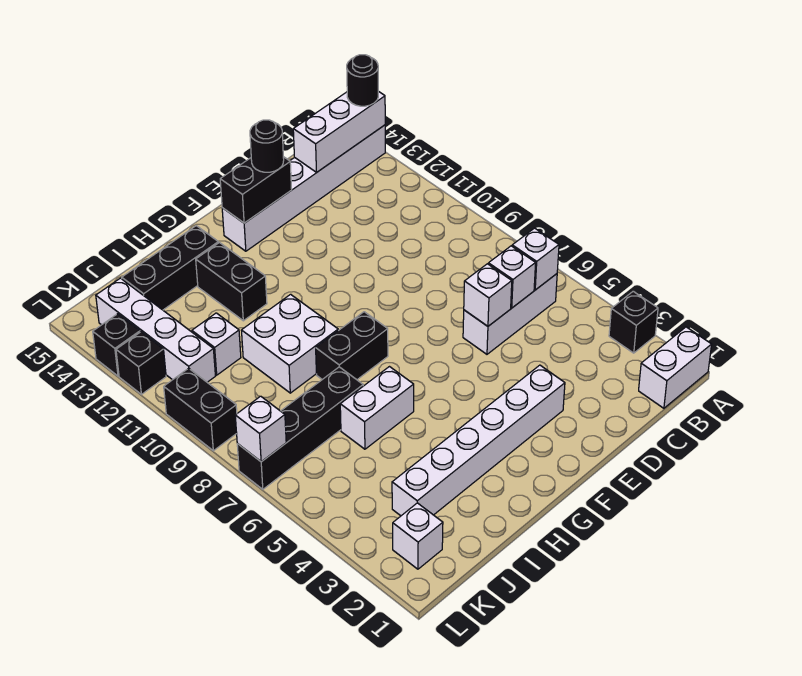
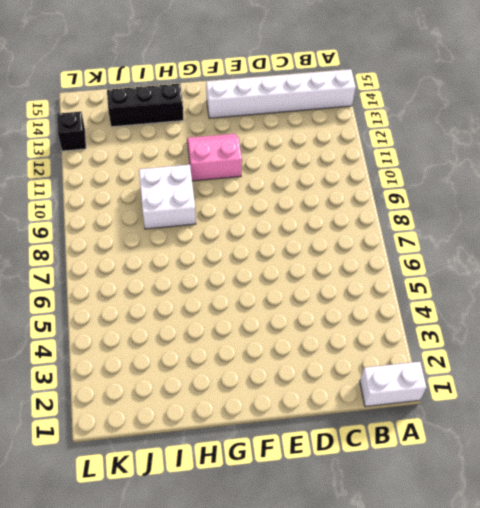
pink 2x2 slope [187,134,242,181] -> none
none -> black 1x1 brick [609,291,658,353]
none -> white 1x3 brick [463,274,557,354]
none -> white 1x6 brick [392,365,565,516]

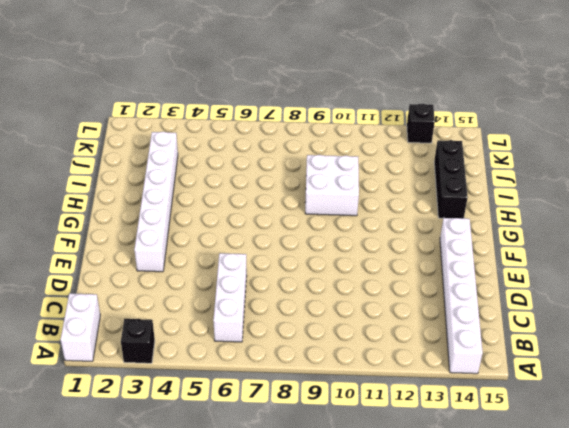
none -> black 1x2 brick [316,312,388,380]
none -> white 1x2 brick [340,367,414,449]
none -> black 1x2 brick [196,243,267,321]

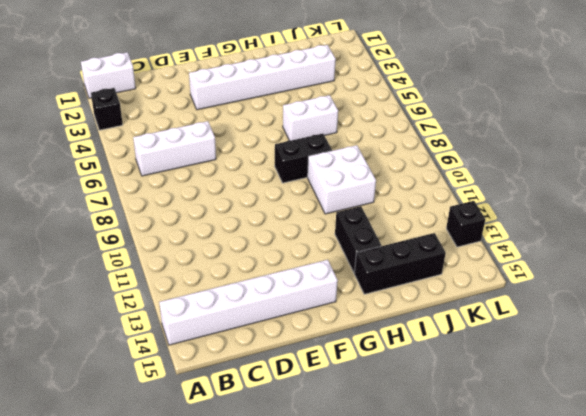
none -> black 1x4 brick [237,367,363,489]
none -> white 1x1 brick [192,313,241,375]
none -> white 1x1 brick [393,503,443,569]

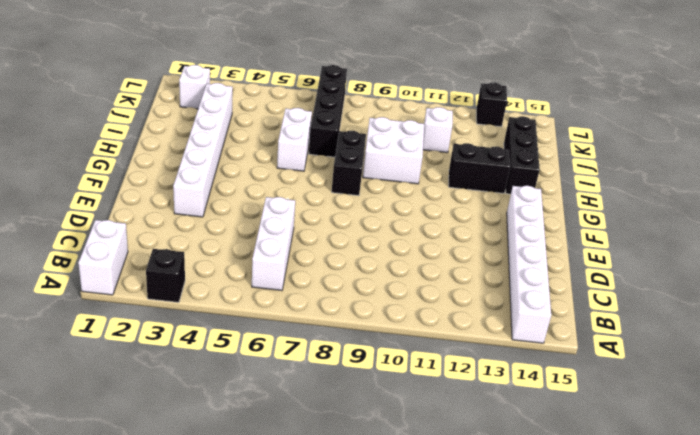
none -> white 1x4 brick [96,278,215,382]
none -> black 1x2 brick [164,368,237,451]
none -> black 1x1 brick [116,332,166,394]

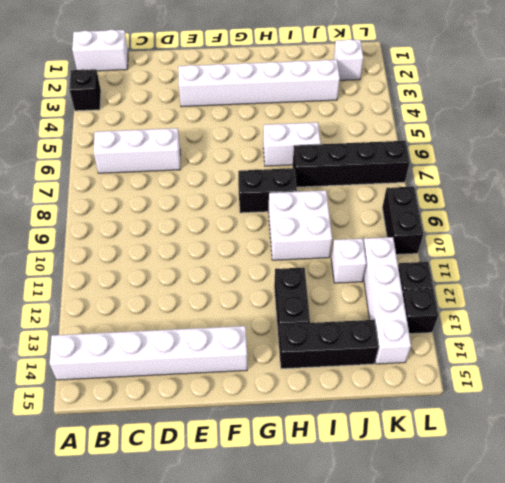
none -> white 1x3 brick [293,91,385,172]
none -> white 1x1 brick [512,228,559,290]
none -> white 1x1 brick [488,246,536,308]

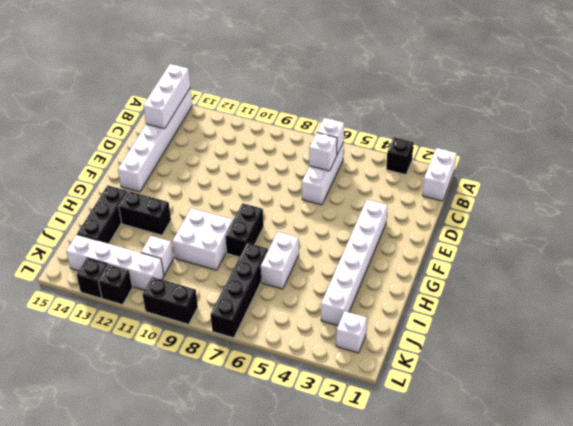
none -> white 1x1 brick [464,264,512,326]
none -> black 1x2 brick [220,157,292,223]
none -> white 1x1 brick [235,396,286,462]

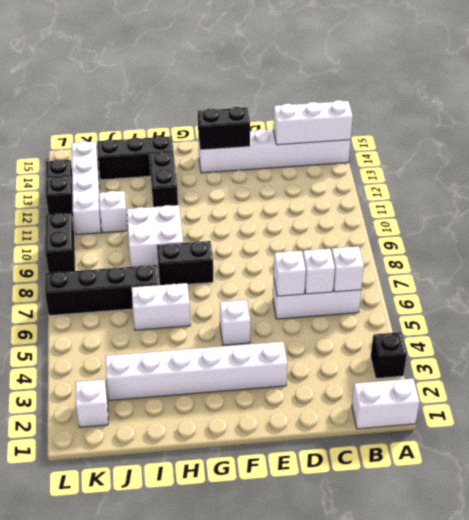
white 1x1 brick [220,300,250,345] -> white 1x1 brick moved to [235,396,286,462]
none -> black 1x1 round brick [347,55,378,106]
none -> black 1x1 round brick [250,120,284,172]

